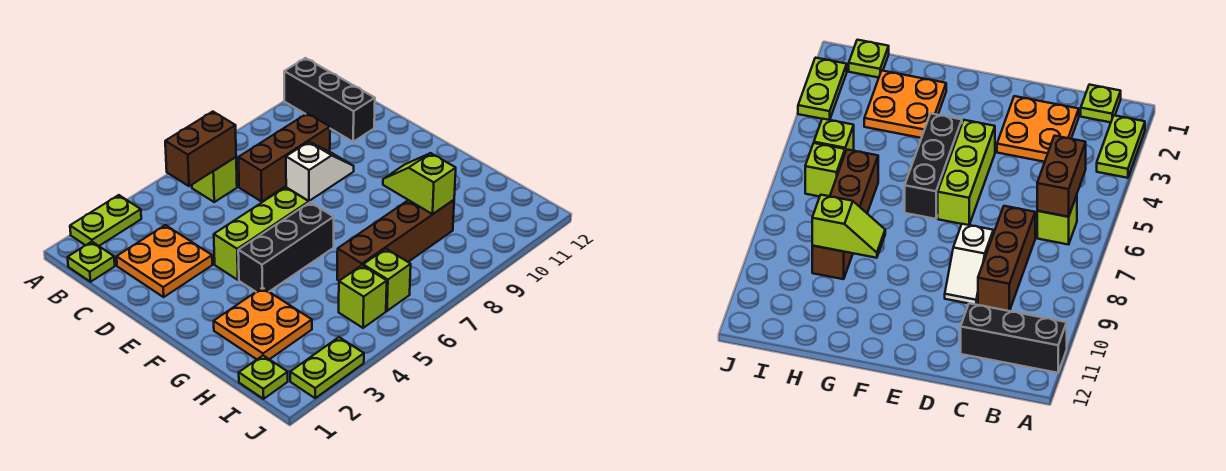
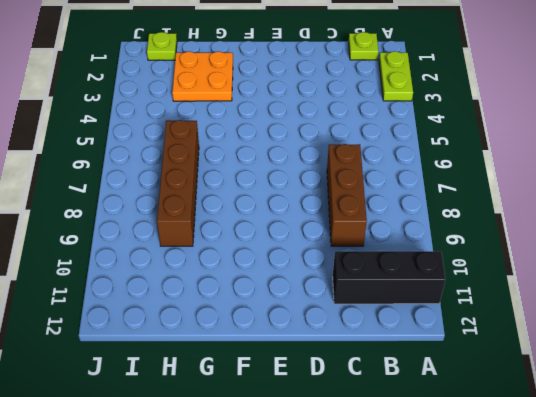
none -> lime 1x1 brick [192,157,237,202]
none -> orange 2x2 plate [117,225,212,297]
none -> white 1x2 slope [286,142,354,201]

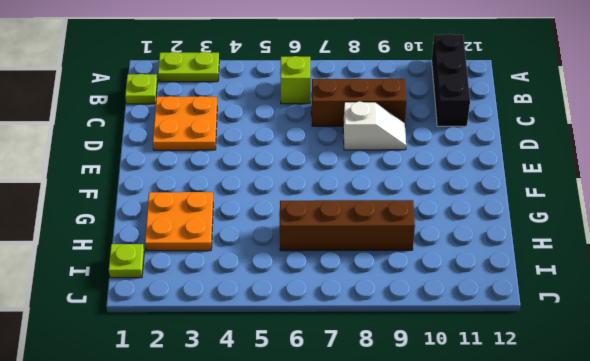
none -> lime 1x3 brick [214,187,309,280]
none -> black 1x3 brick [238,202,334,292]
none -> lime 1x1 brick [339,265,387,328]

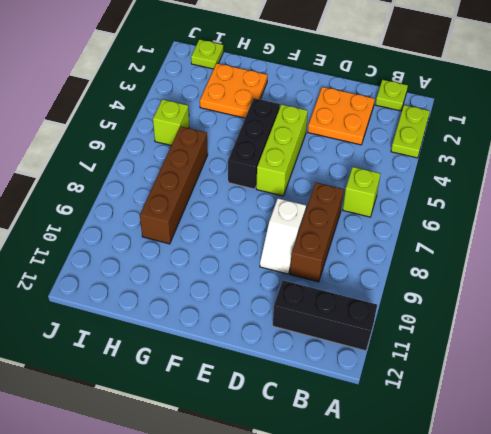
none -> lime 1x1 brick [363,249,411,311]
none -> lime 1x2 plate [290,337,364,398]
none -> brown 1x2 brick [165,112,236,186]

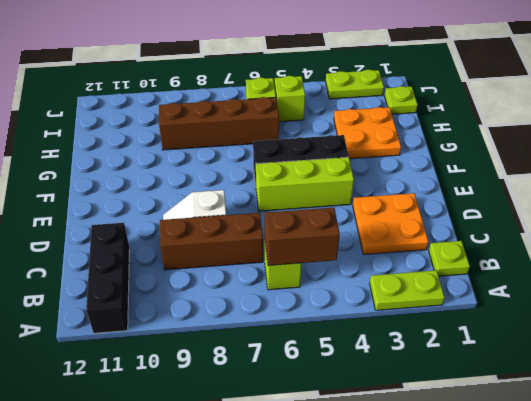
none -> lime 1x2 slope [383,153,456,214]

